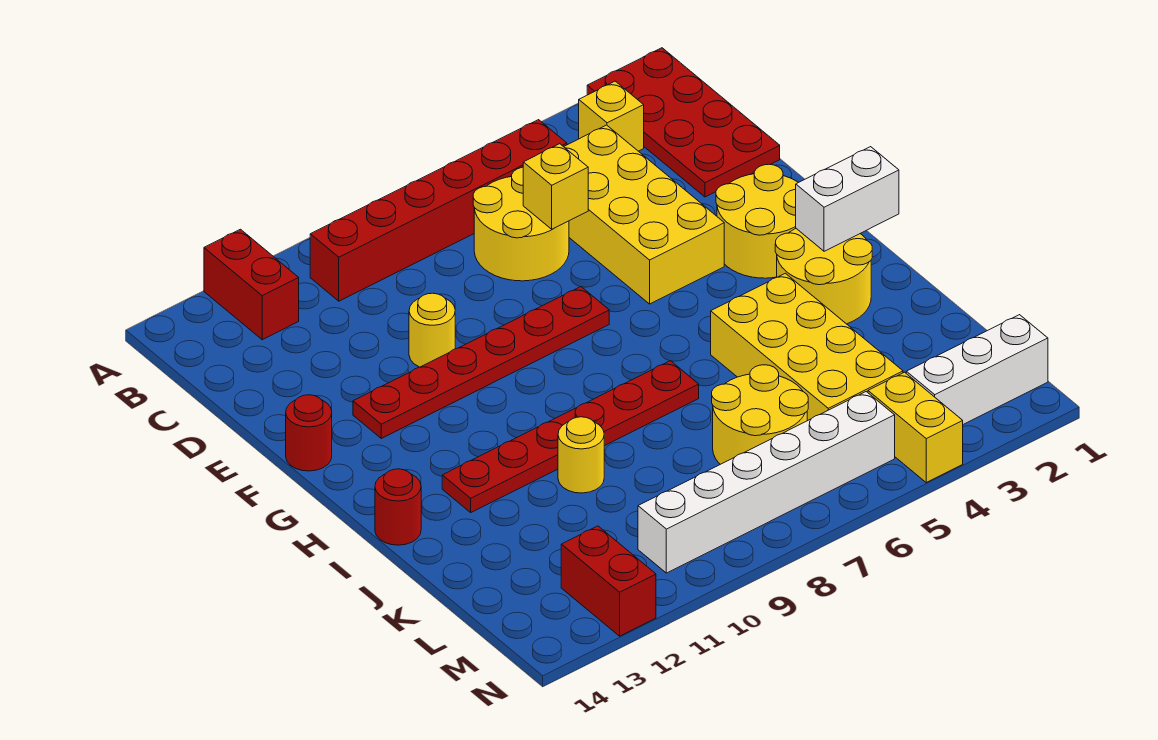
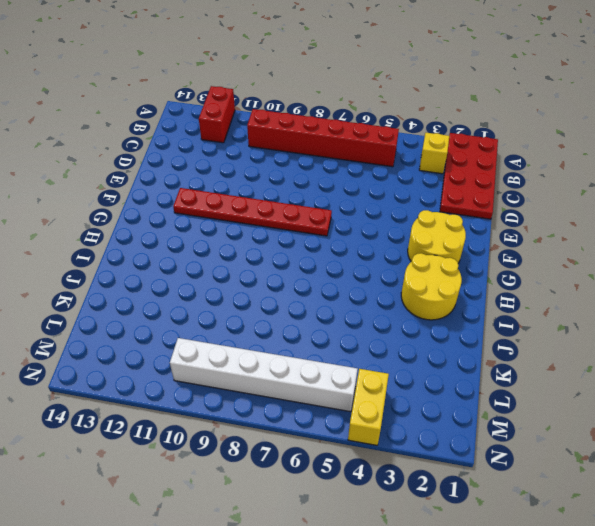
none -> yellow 2x4 brick [564,125,724,304]
none -> yellow 2x2 round brick [473,167,569,281]
none -> yellow 1x1 round brick [409,293,455,367]

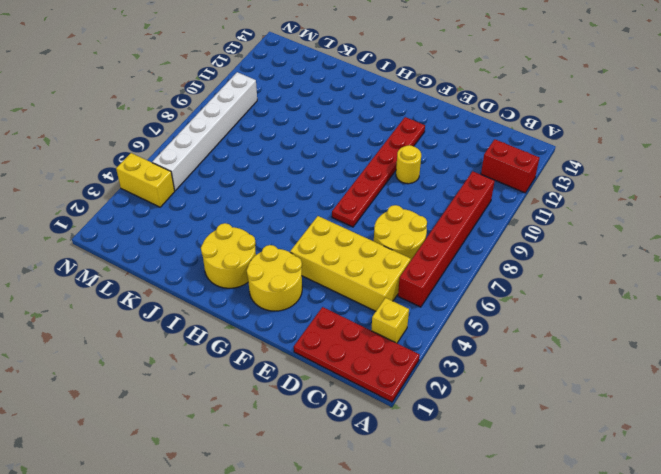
none -> red 1x1 round brick [286,395,332,471]
none -> yellow 2x4 brick [711,273,903,421]
none -> red 1x6 plate [442,361,699,512]

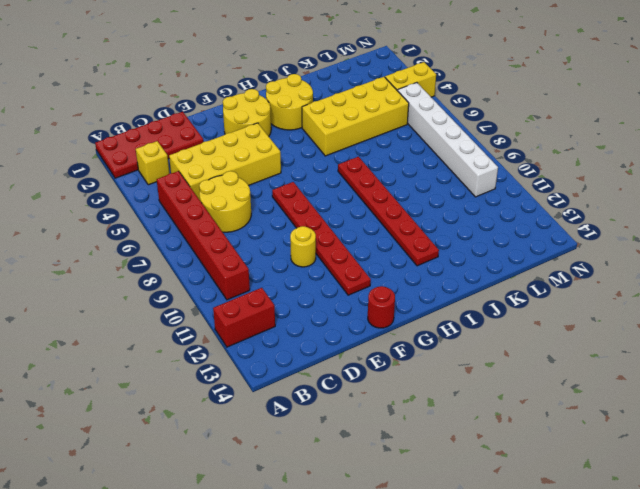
none -> red 1x1 round brick [375,469,421,545]
none -> yellow 1x1 round brick [558,417,604,493]
none -> yellow 2x2 round brick [712,365,808,464]

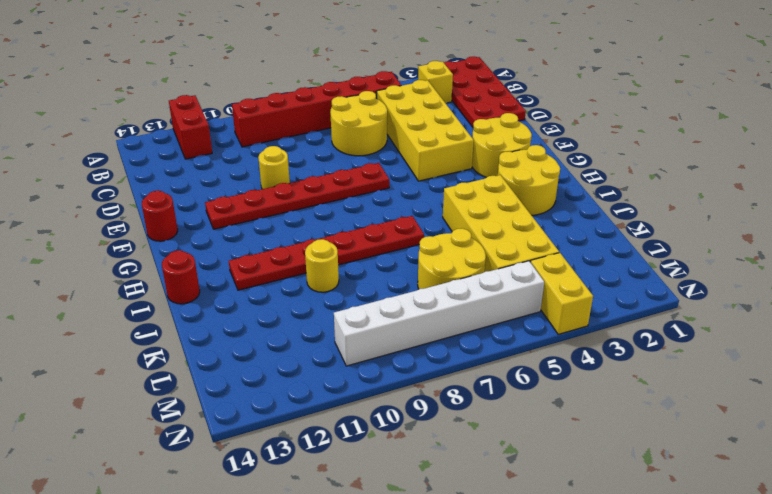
none -> white 1x3 brick [906,315,1048,424]
none -> red 1x2 brick [561,526,656,636]
none -> yellow 1x1 brick [523,144,588,229]

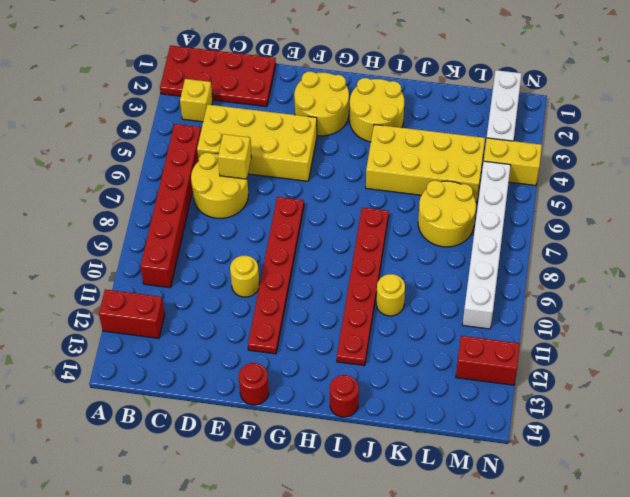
none -> white 1x2 brick [796,147,899,251]

